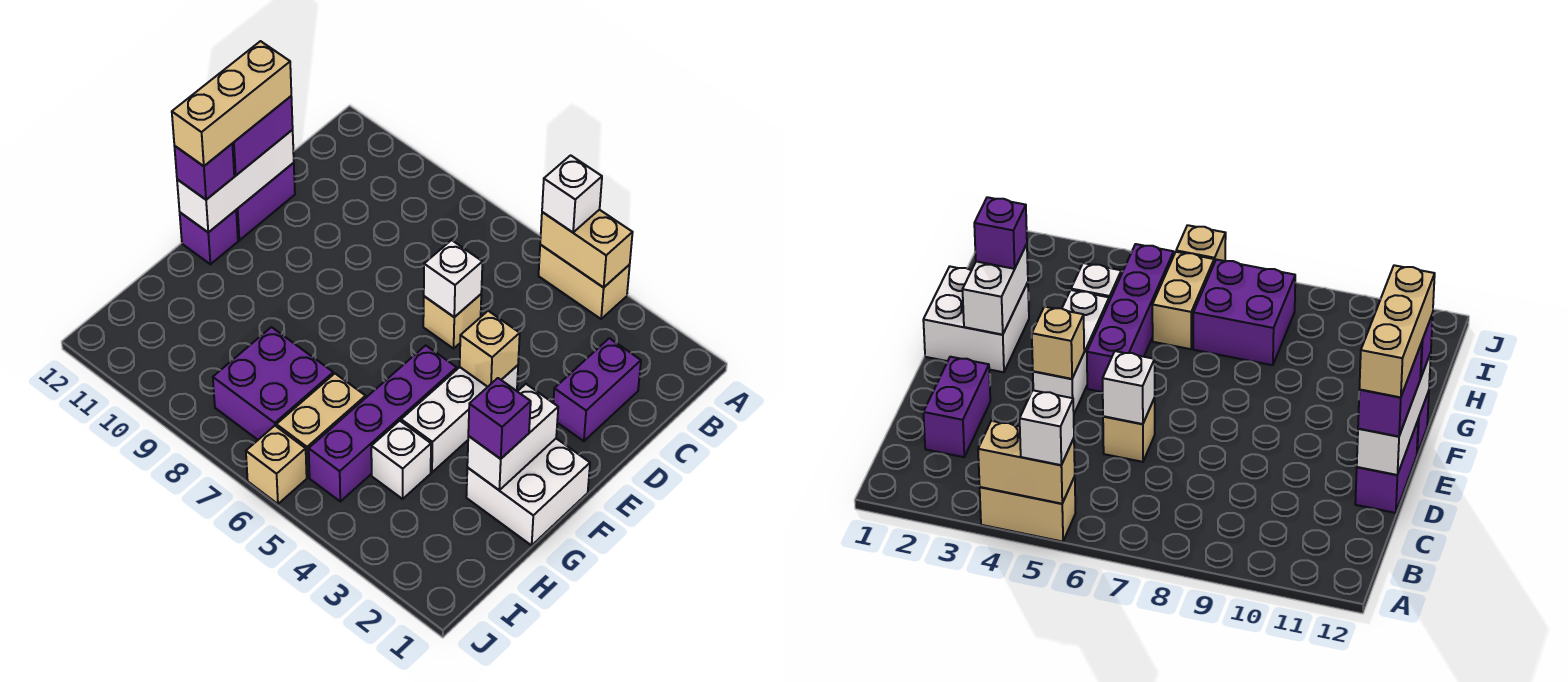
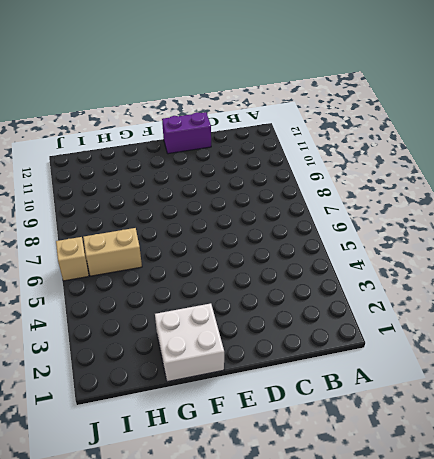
none -> tan 1x2 brick [539,245,630,319]
none -> purple 1x2 brick [553,338,641,441]
none -> tan 1x1 brick [423,294,481,349]

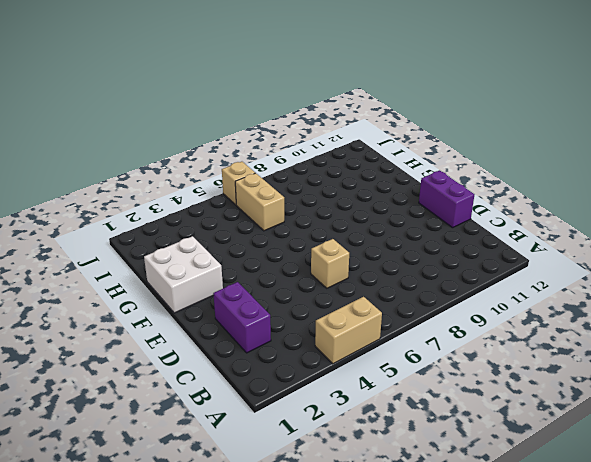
none -> white 1x3 brick [401,365,518,472]
none -> purple 1x4 brick [309,345,457,501]
none -> purple 1x1 brick [180,210,238,264]

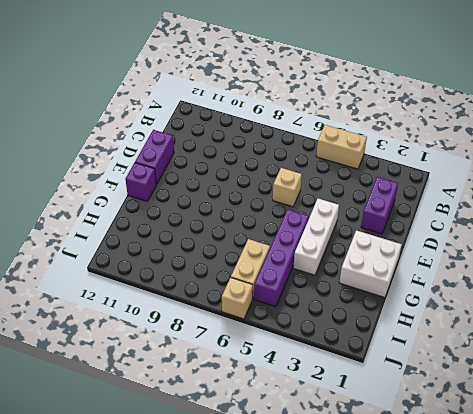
none -> white 1x1 brick [371,421,431,499]
none -> purple 2x2 brick [213,327,333,440]
none -> tan 1x2 brick [540,210,633,288]

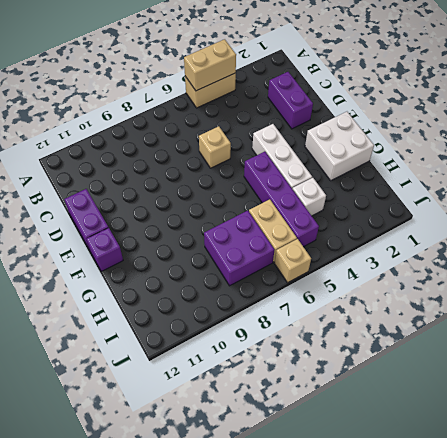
none -> white 1x1 brick [424,240,482,317]
none -> white 1x3 brick [177,130,294,232]
none -> tan 1x1 brick [460,311,520,387]

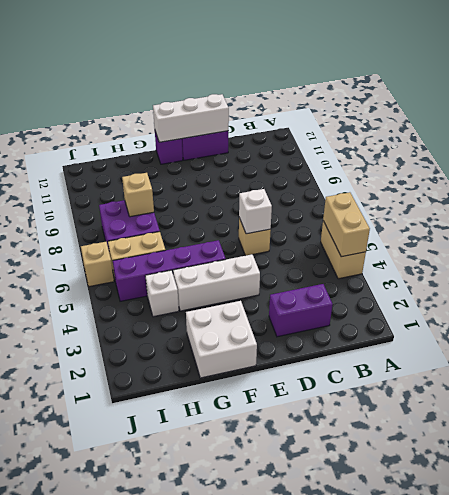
tan 1x1 brick [122,173,154,217] -> tan 1x1 brick moved to [460,311,520,387]
none -> white 1x2 brick [467,384,558,490]
none -> white 1x1 brick [542,155,602,232]
none -> purple 1x2 brick [232,96,293,175]

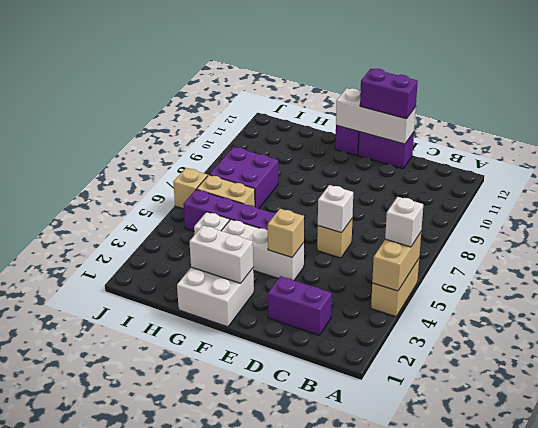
none -> purple 1x1 brick [174,144,234,200]
none -> purple 1x1 brick [468,378,531,459]
none -> tan 1x3 brick [172,41,291,166]

